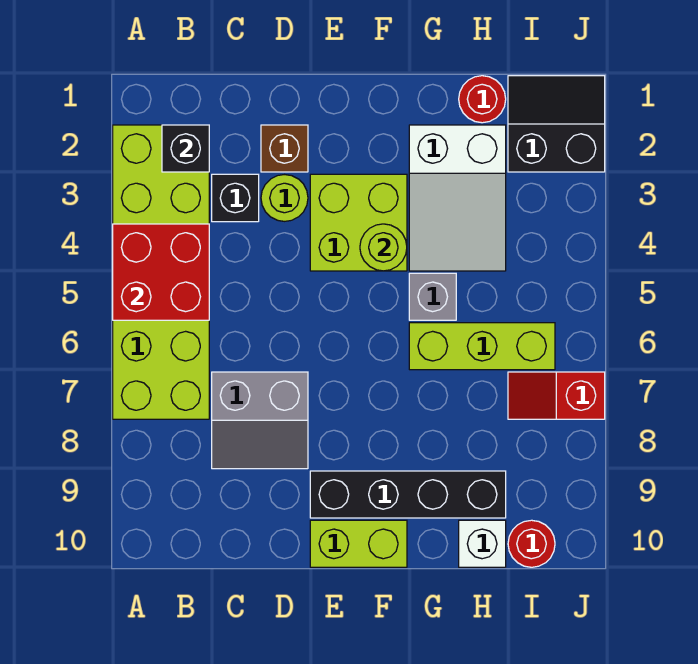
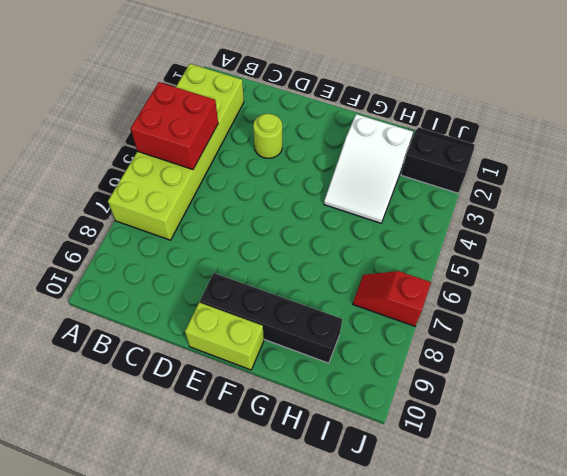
none -> black 1x1 brick [212,174,259,222]
none -> grey 2x2 slope [212,372,308,469]
none -> brown 1x1 brick [261,125,308,172]

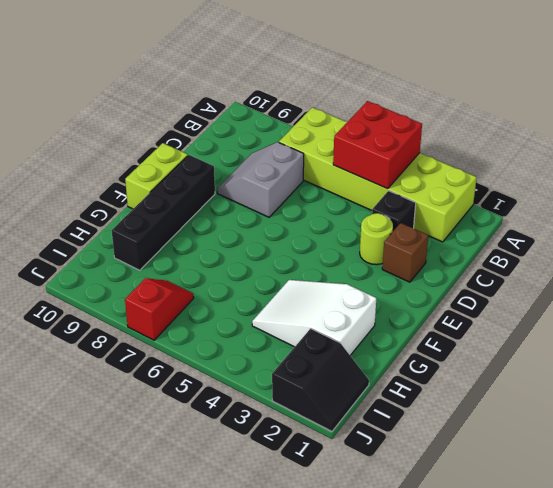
none -> lime 2x2 brick [310,174,407,271]
none -> grey 1x1 brick [409,273,456,320]
none -> lime 1x3 brick [409,323,555,370]

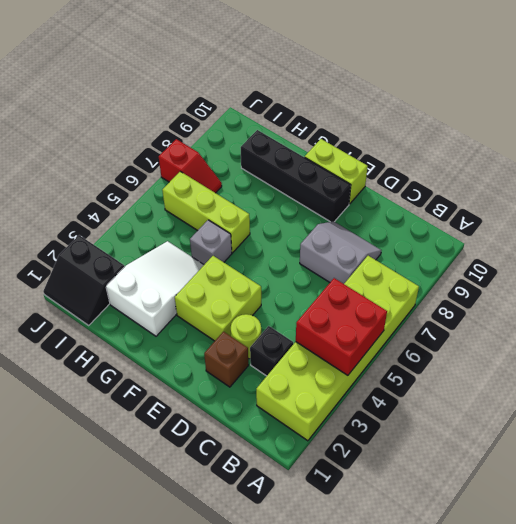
none -> red 1x1 round brick [459,76,506,123]
none -> white 1x1 brick [459,520,506,567]
none -> red 1x1 round brick [508,520,555,567]

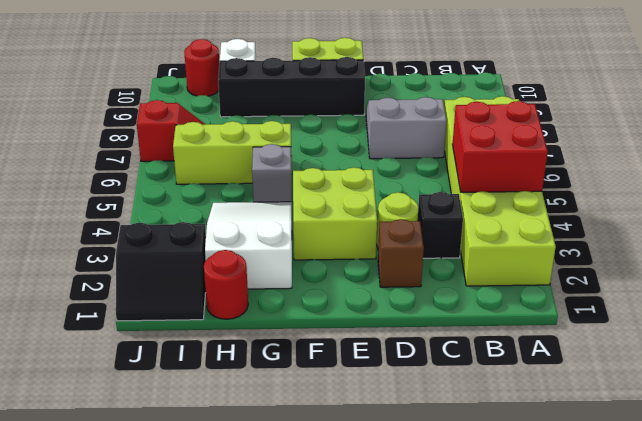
none -> black 1x1 brick [162,125,209,172]
none -> lime 1x1 round brick [360,224,407,271]

